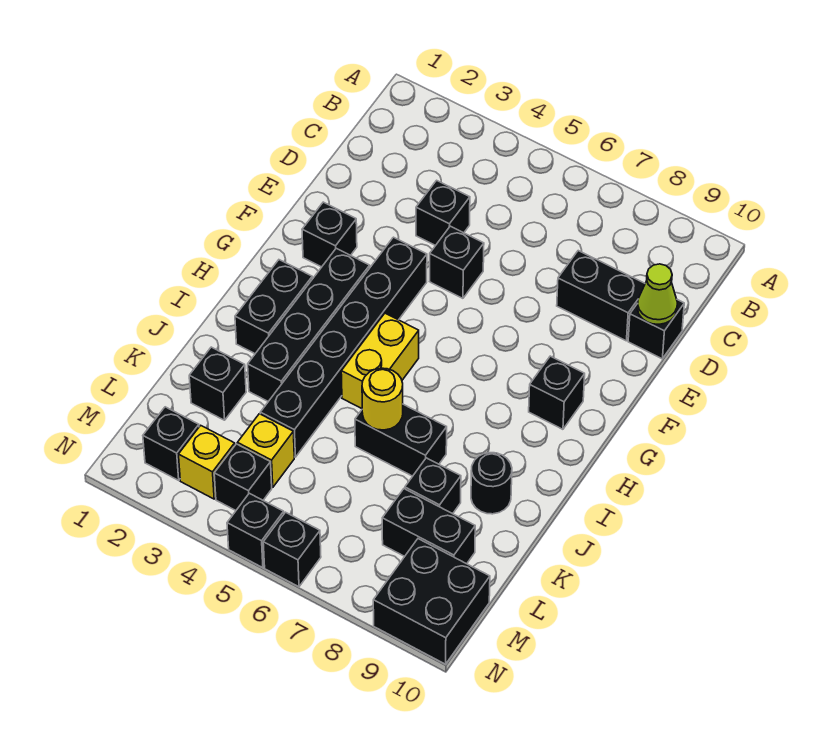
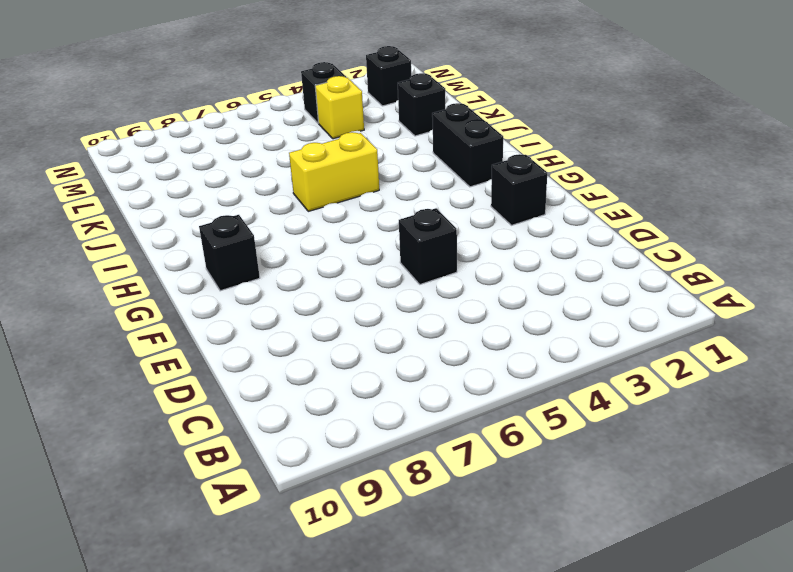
yellow 1x2 brick [289,132,379,211] -> yellow 1x2 brick turned to [341,313,419,409]
none -> black 1x1 brick [416,180,470,246]
none -> black 1x2 brick [557,251,645,341]
none -> black 1x1 brick [628,300,684,359]

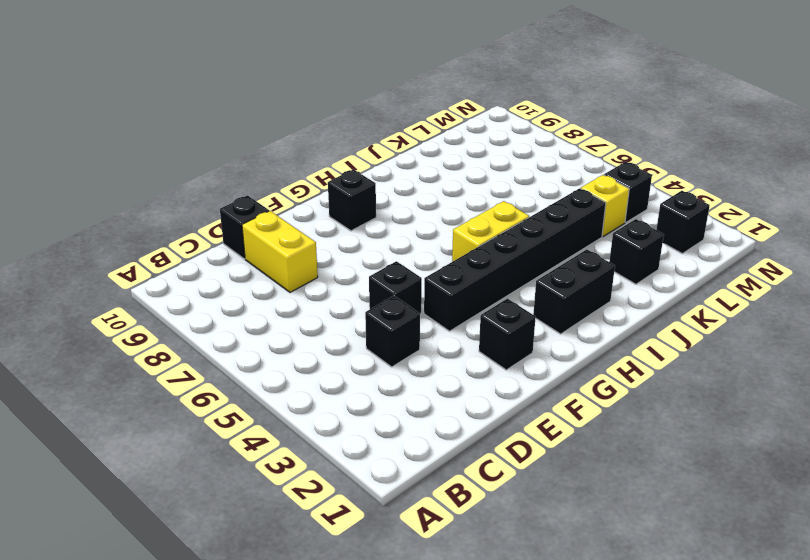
yellow 1x2 brick [242,211,318,292] -> black 1x2 brick [557,251,645,341]
none -> black 1x4 brick [248,248,370,401]
none -> black 1x2 brick [355,404,447,476]
none -> black 1x1 round brick [471,453,512,514]

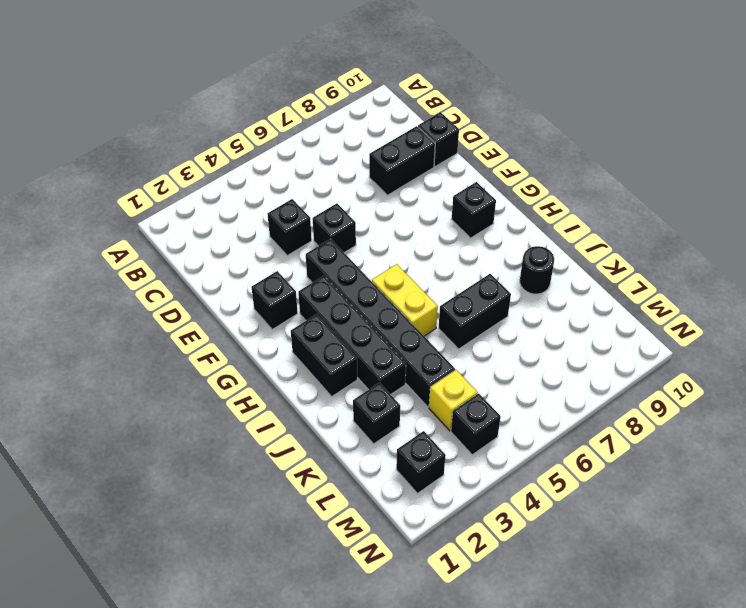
none -> black 1x1 brick [405,458,461,514]
none -> black 1x2 brick [382,489,475,564]
none -> yellow 1x1 brick [178,425,235,499]

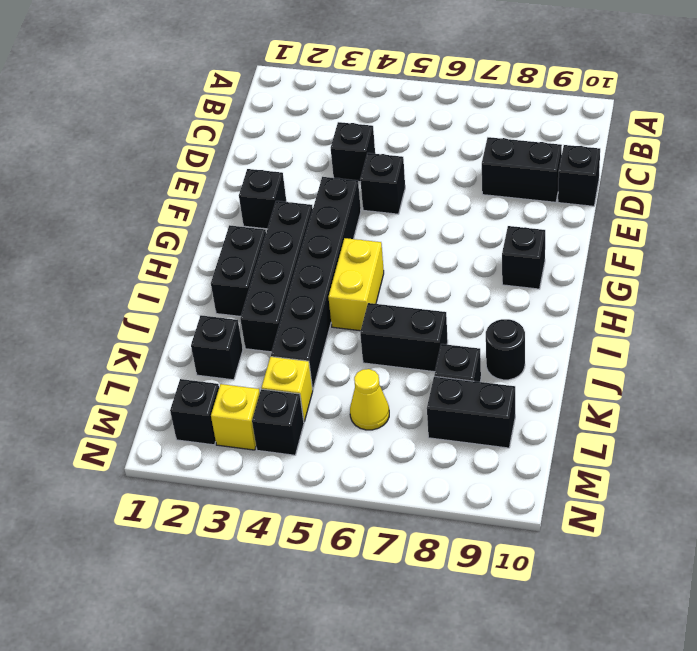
yellow 1x1 cone [350,369,389,430] -> none
none -> black 2x2 brick [373,539,490,664]
none -> black 1x1 brick [227,493,284,568]
none -> black 1x1 brick [263,512,321,587]

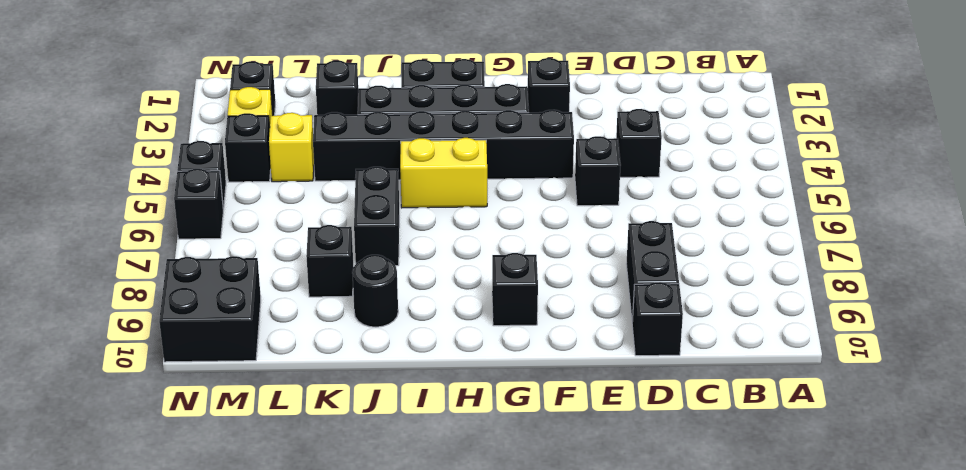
none -> black 1x2 brick [382,489,475,564]
none -> lime 1x1 cone [637,264,677,324]
none -> yellow 1x1 round brick [362,368,403,430]

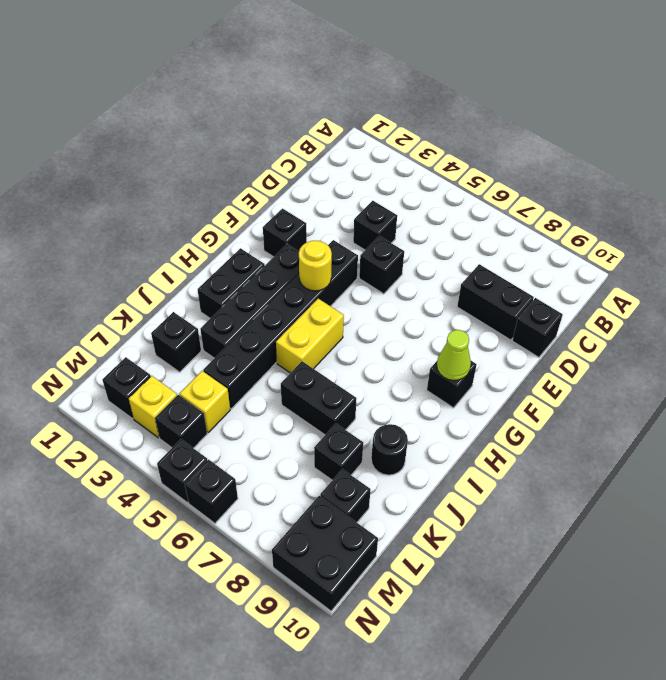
yellow 1x1 round brick [299,241,332,291] -> yellow 1x1 round brick moved to [362,368,403,430]
lime 1x1 cone [437,330,471,381] -> lime 1x1 cone moved to [637,264,677,324]
black 1x1 brick [320,469,371,522] -> black 1x2 brick [382,489,475,564]

